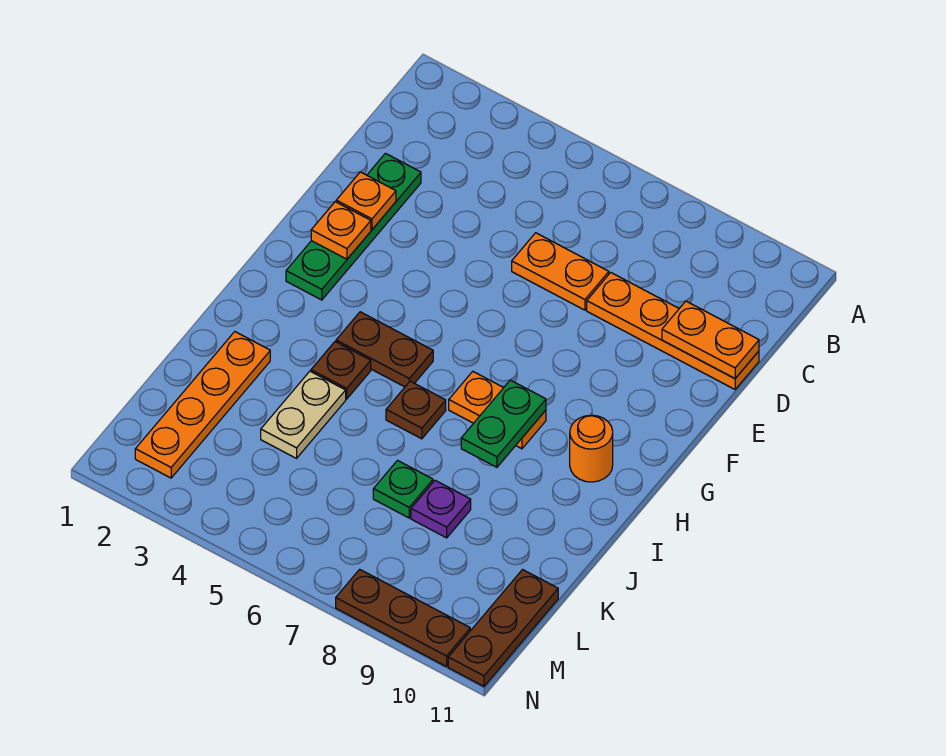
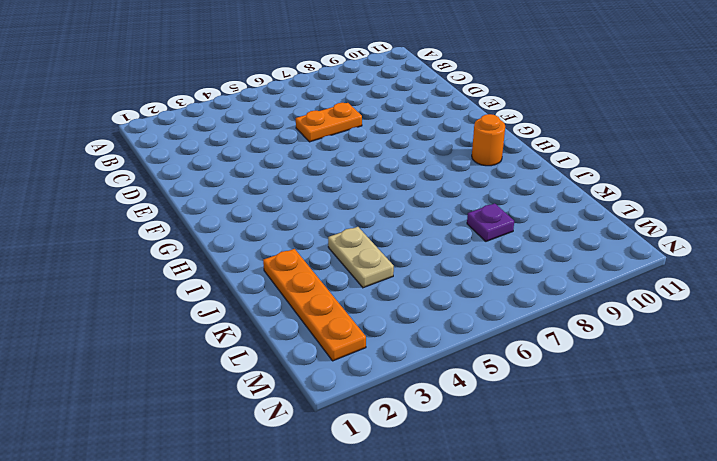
none -> green 1x4 plate [286,153,421,300]
none -> orange 1x4 plate [587,273,759,389]
none -> brown 1x2 plate [336,312,433,387]

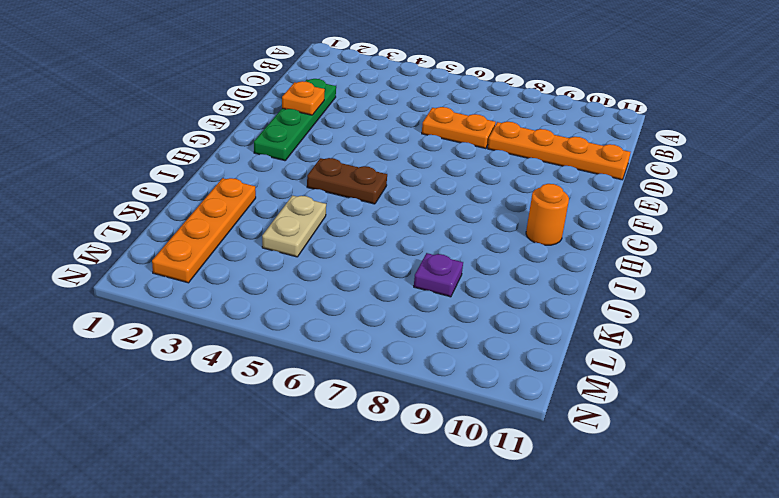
none -> orange 1x2 plate [449,372,546,449]
none -> brown 1x1 plate [311,342,371,399]
none -> brown 1x1 plate [386,381,446,439]

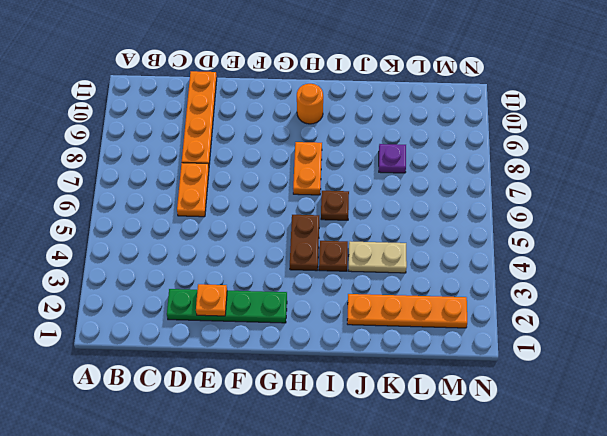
none -> green 1x1 plate [373,461,433,518]
none -> brown 1x3 plate [448,570,558,686]
none -> brown 1x3 plate [336,569,470,667]

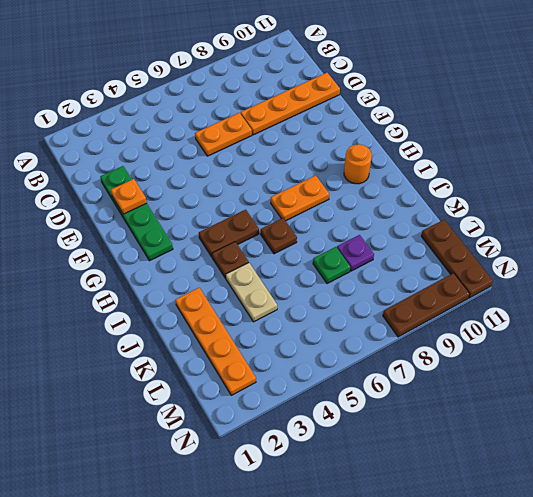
none -> orange 1x2 plate [662,301,759,379]
none -> orange 1x1 plate [311,202,371,259]
none -> green 1x2 plate [461,380,546,467]

